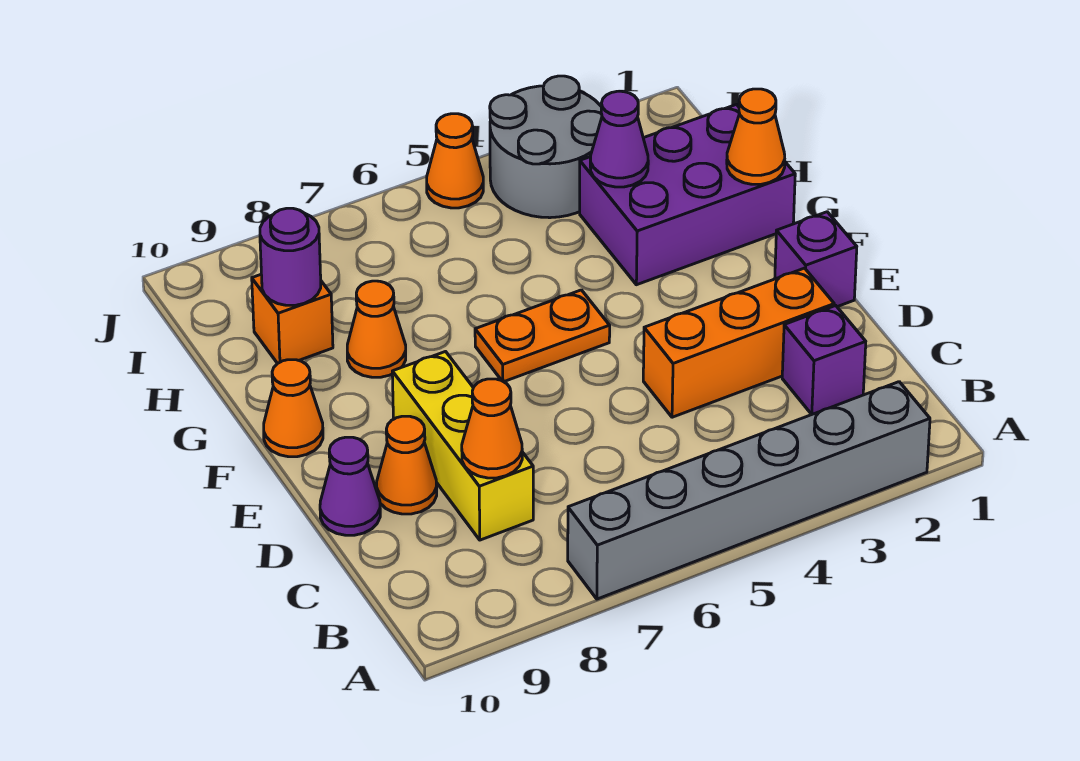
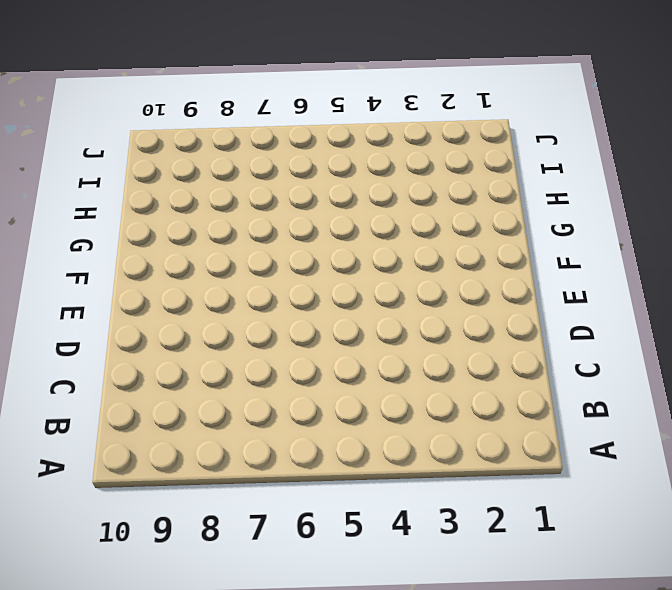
none -> grey 1x6 brick [568,382,930,599]
none -> purple 1x1 brick [782,306,866,414]
none -> yellow 1x3 brick [392,352,533,540]

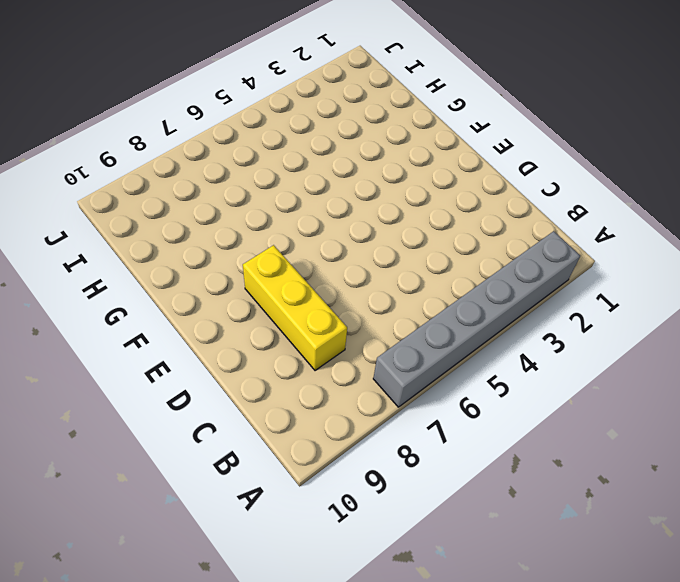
none -> purple 1x1 brick [782,306,866,414]
none -> orange 1x3 brick [643,268,834,417]
none -> orange 1x1 cone [377,416,437,514]

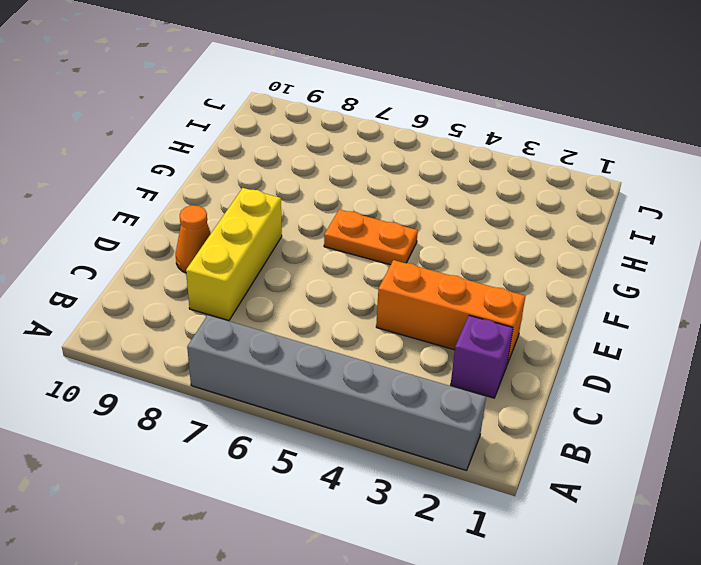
none -> purple 1x1 cone [320,437,380,535]
none -> purple 1x1 brick [775,212,857,307]
none -> orange 1x1 cone [264,360,323,457]

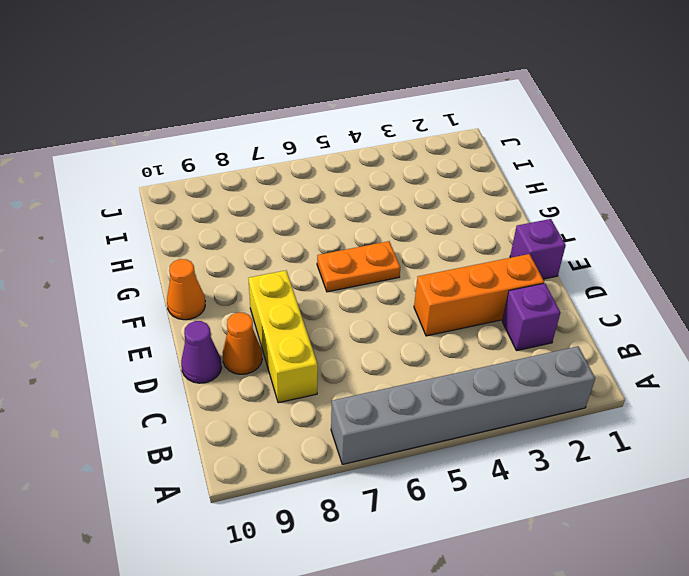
none -> purple 2x3 brick [580,105,795,285]
none -> orange 1x1 cone [347,281,406,377]
none -> orange 1x1 brick [252,275,333,364]

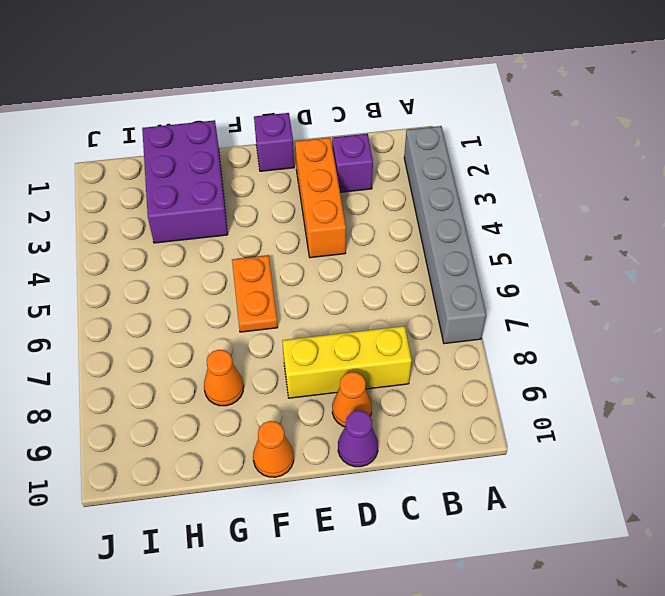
none -> orange 1x1 brick [252,275,333,364]
none -> grey 2x2 round brick [490,76,602,218]
none -> orange 1x1 cone [427,114,483,208]

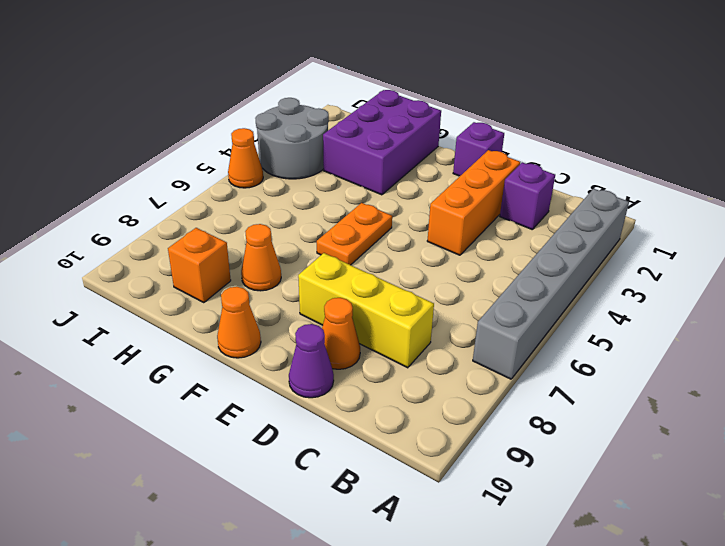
none -> orange 1x1 cone [462,379,522,478]
none -> orange 1x1 cone [727,89,785,184]
none -> purple 1x1 cone [590,91,648,187]

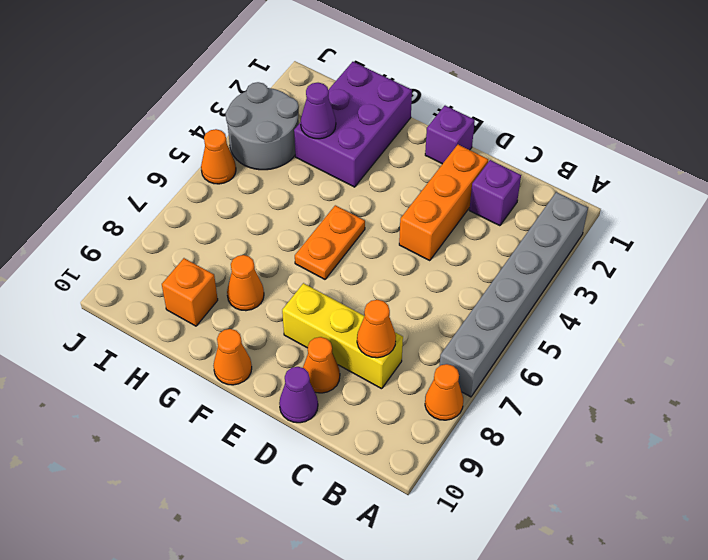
orange 1x1 cone [425,364,463,420] -> orange 1x1 cone moved to [727,89,785,184]
none -> purple 1x1 round brick [260,208,321,305]

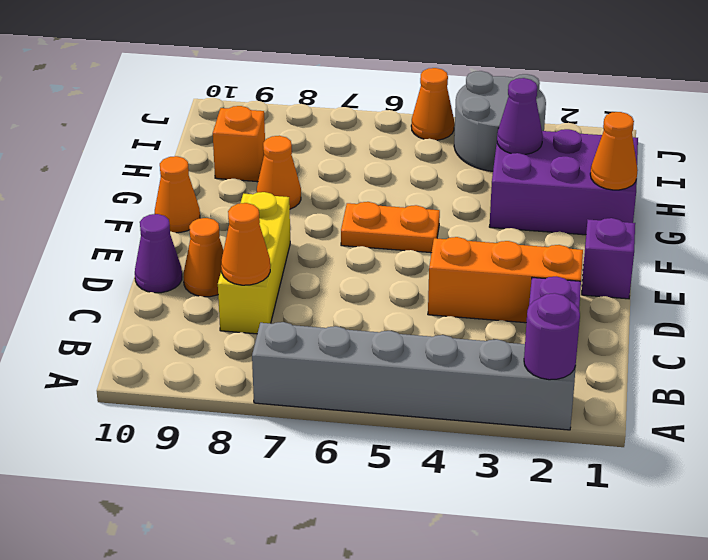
purple 1x1 round brick [524,293,580,380] -> purple 1x1 round brick moved to [260,208,321,305]

